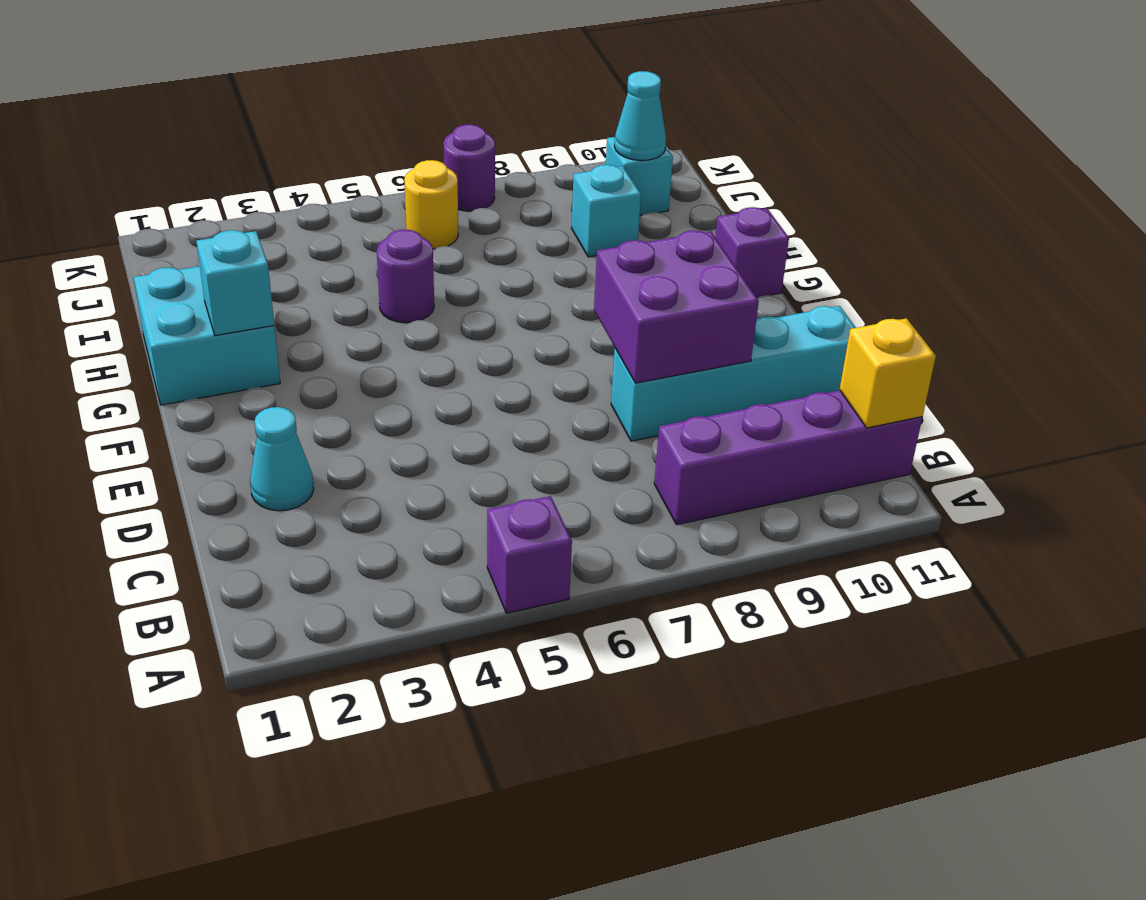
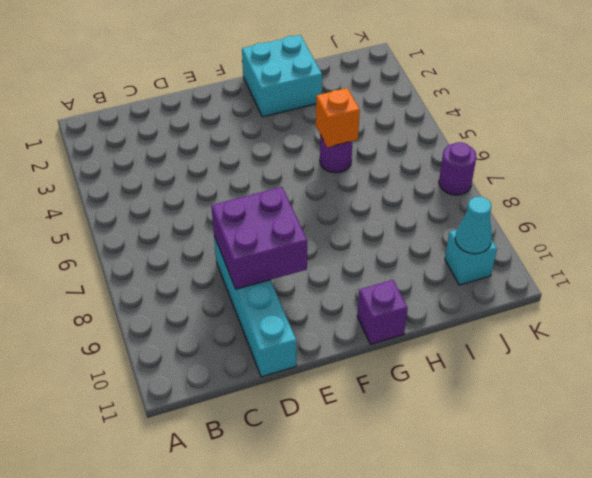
orange 1x1 brick [316,88,360,147] -> none
none -> purple 1x1 brick [487,496,572,613]
none -> purple 1x4 brick [654,390,922,525]
none -> cyan 1x1 cone [250,407,314,511]

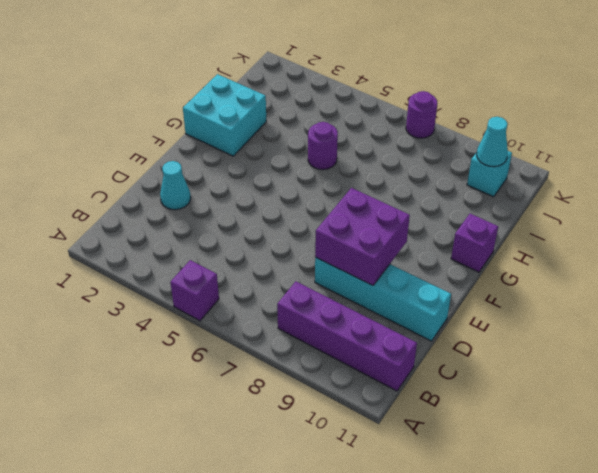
none -> cyan 1x1 brick [571,165,641,257]
none -> yellow 1x1 round brick [404,160,458,249]
none -> yellow 1x1 brick [840,318,936,428]

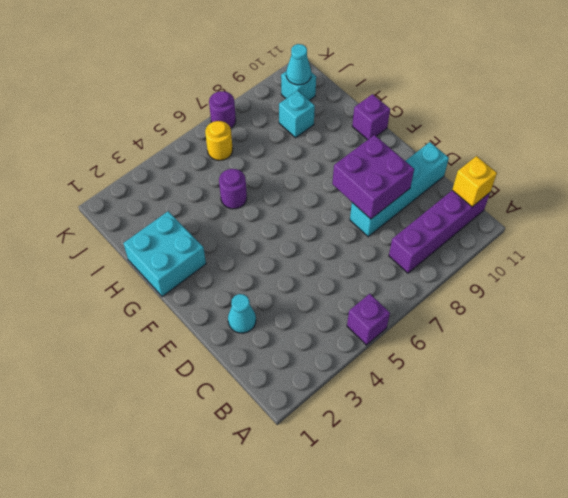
none -> cyan 1x1 brick [196,230,274,336]

